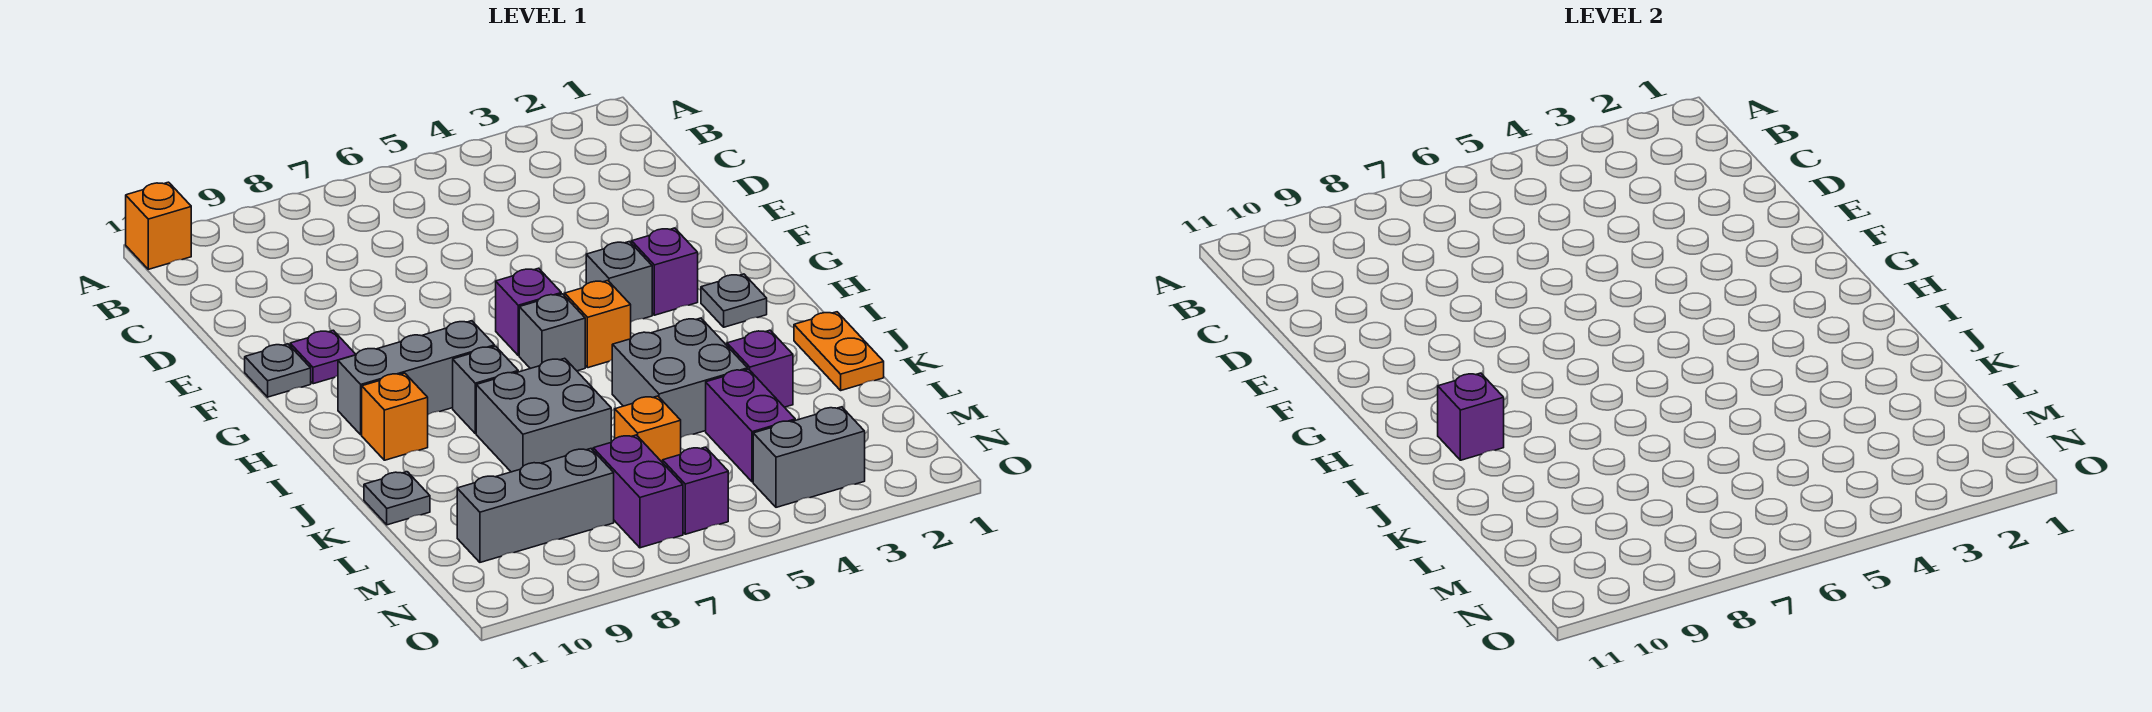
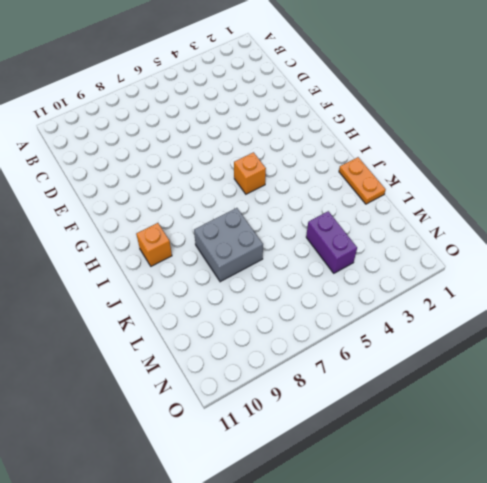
none -> orange 1x1 brick [126,182,191,269]
none -> purple 1x1 plate [290,330,356,384]
none -> grey 1x1 plate [245,344,311,397]

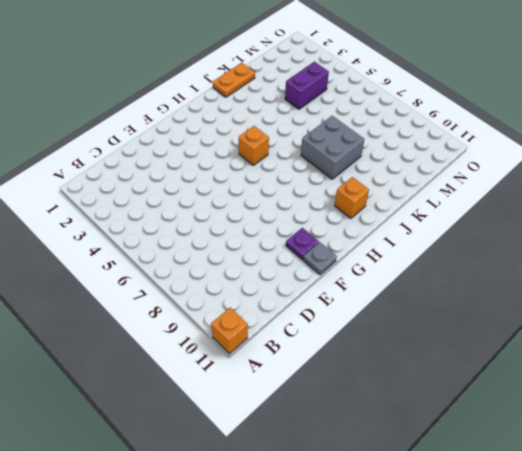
none -> purple 1x1 brick [632,228,698,315]
none -> grey 1x1 brick [586,242,652,322]
none -> purple 1x1 brick [496,268,561,356]

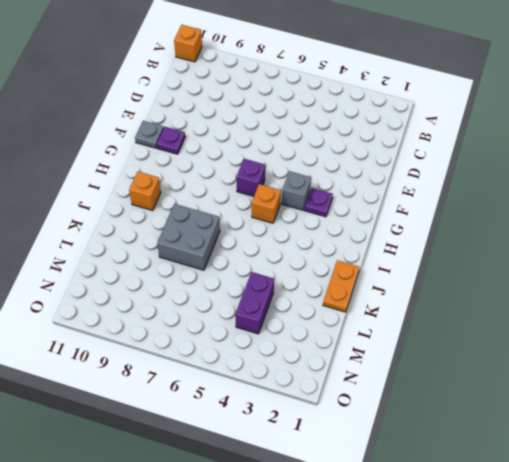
purple 1x1 plate [304,188,333,217] -> purple 1x1 brick [632,228,698,315]
none -> grey 1x1 plate [701,274,767,327]
none -> grey 1x1 brick [519,294,585,371]
none -> grey 1x3 brick [338,321,495,435]

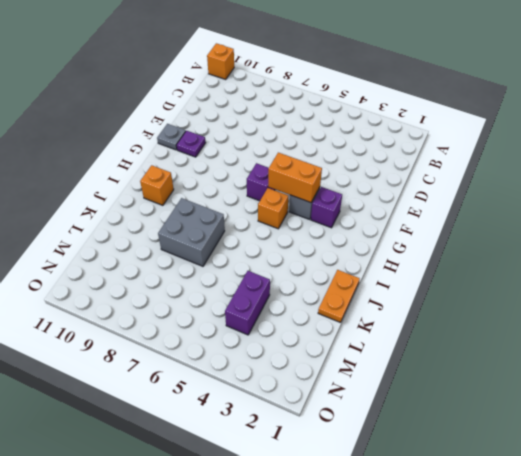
orange 1x2 brick [268,152,322,203] -> none
none -> grey 1x1 plate [701,274,767,327]
none -> grey 1x1 brick [519,294,585,371]
none -> grey 1x3 brick [338,321,495,435]

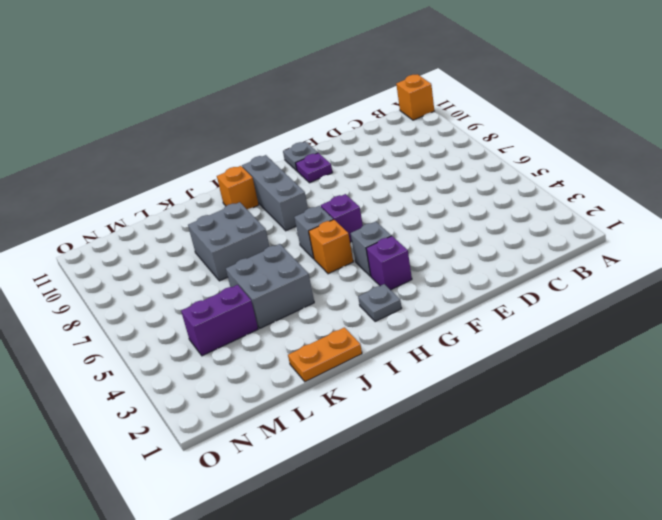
none -> grey 1x1 brick [453,346,518,433]
none -> purple 1x1 brick [727,330,793,407]
none -> grey 1x1 plate [364,472,430,525]

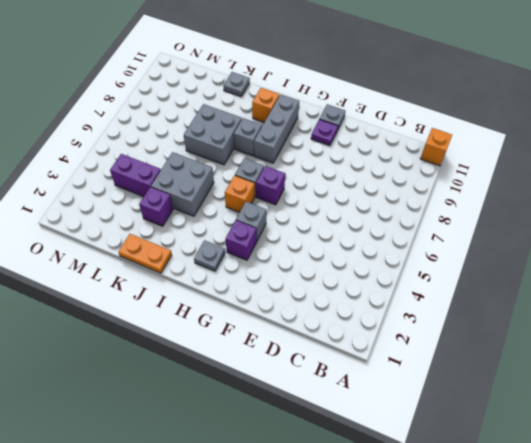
none -> orange 1x1 brick [615,396,681,463]
none -> purple 1x2 brick [593,435,683,548]
none -> grey 1x3 brick [457,449,614,562]

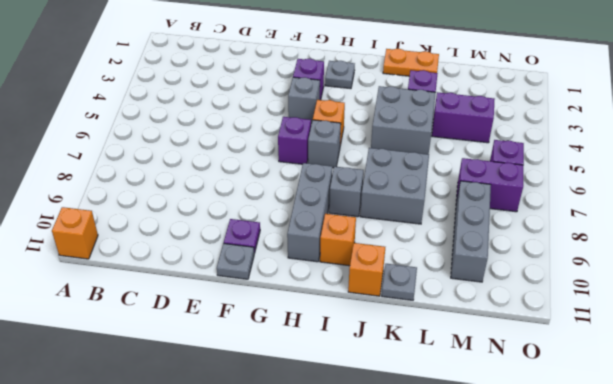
orange 1x1 brick [348,243,385,296] -> orange 1x1 brick moved to [615,396,681,463]
none -> grey 1x2 brick [753,407,865,507]
none -> purple 1x1 brick [1438,373,1504,460]

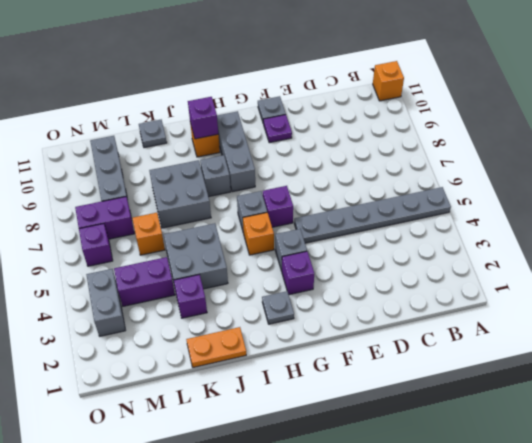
grey 1x6 plate [294,187,451,243] -> none

